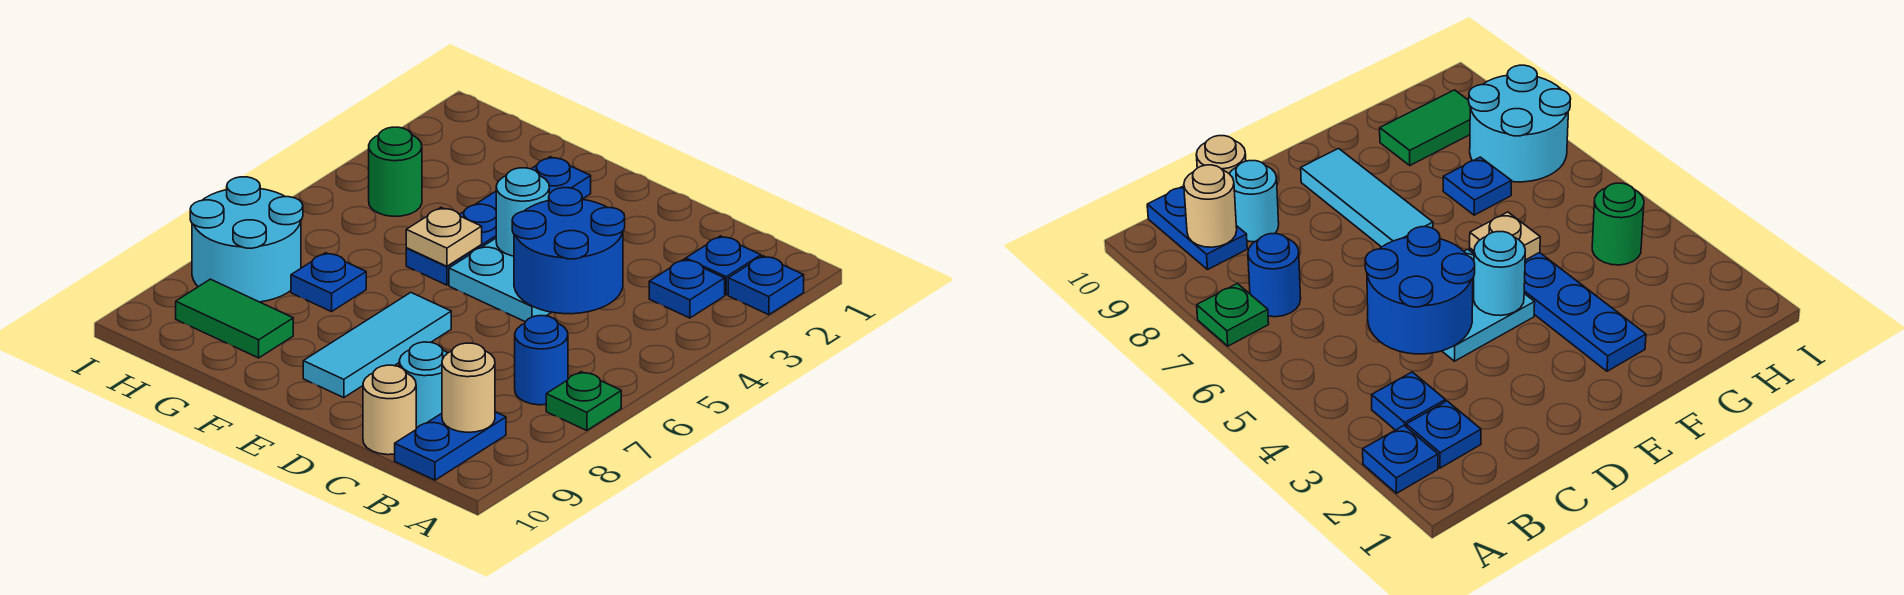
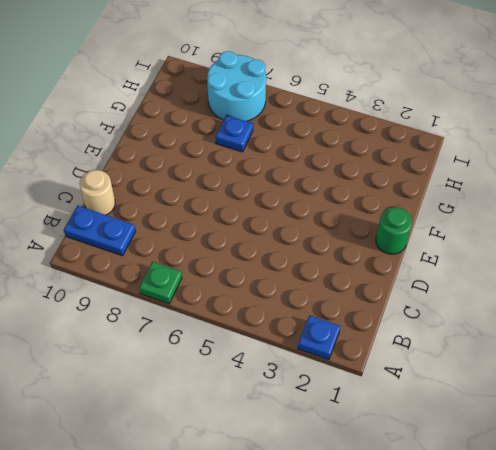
green 1x1 round brick [376,207,412,254] -> green 1x1 round brick moved to [369,127,422,216]
none -> blue 1x1 plate [686,236,761,295]
none -> blue 1x1 plate [649,259,725,318]
none -> blue 1x1 round brick [515,316,568,405]

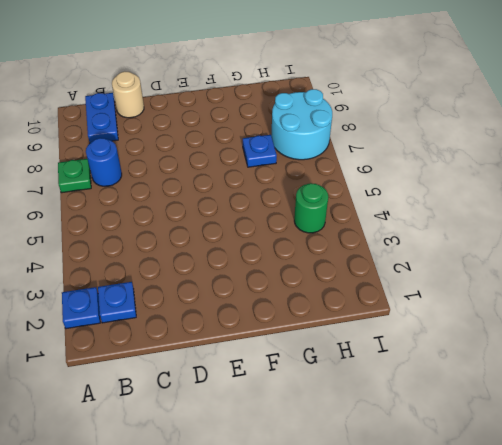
none -> blue 1x1 plate [649,259,725,318]
none -> cyan 1x1 round brick [399,342,447,428]
none -> cyan 2x2 plate [449,238,551,322]

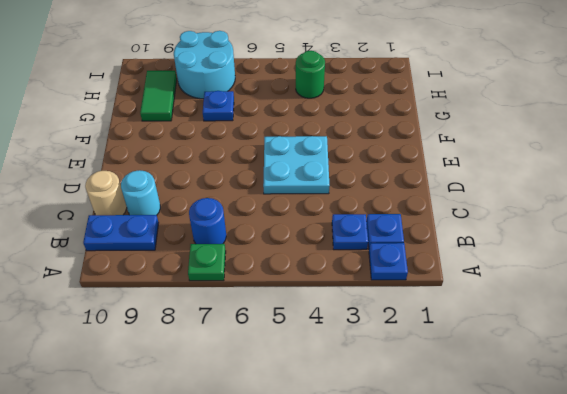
none -> cyan 1x3 tile [303,292,451,398]
none -> blue 1x4 plate [406,157,591,285]
none -> tan 1x1 round brick [442,343,495,432]

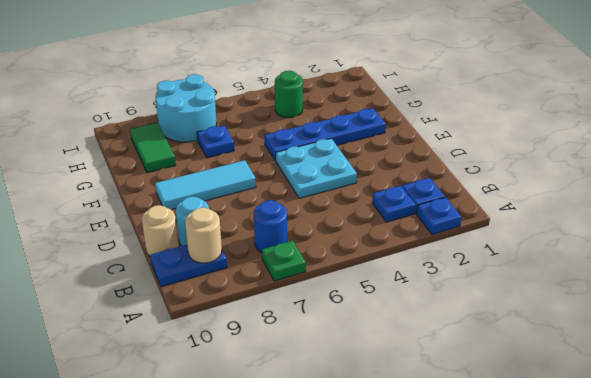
none -> blue 2x2 round brick [512,188,625,314]
none -> cyan 1x1 round brick [496,168,549,256]
none -> tan 1x1 plate [406,208,482,266]

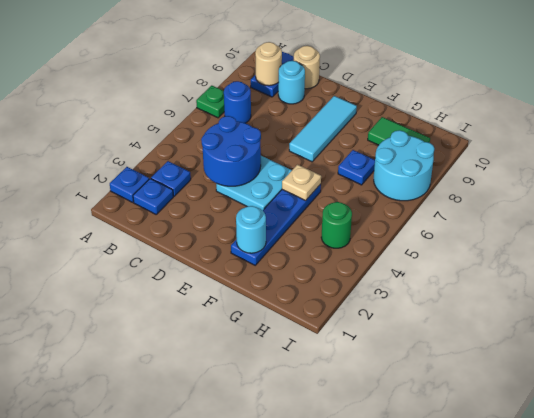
cyan 1x1 round brick [236,206,266,253] -> cyan 1x1 round brick moved to [496,168,549,256]

